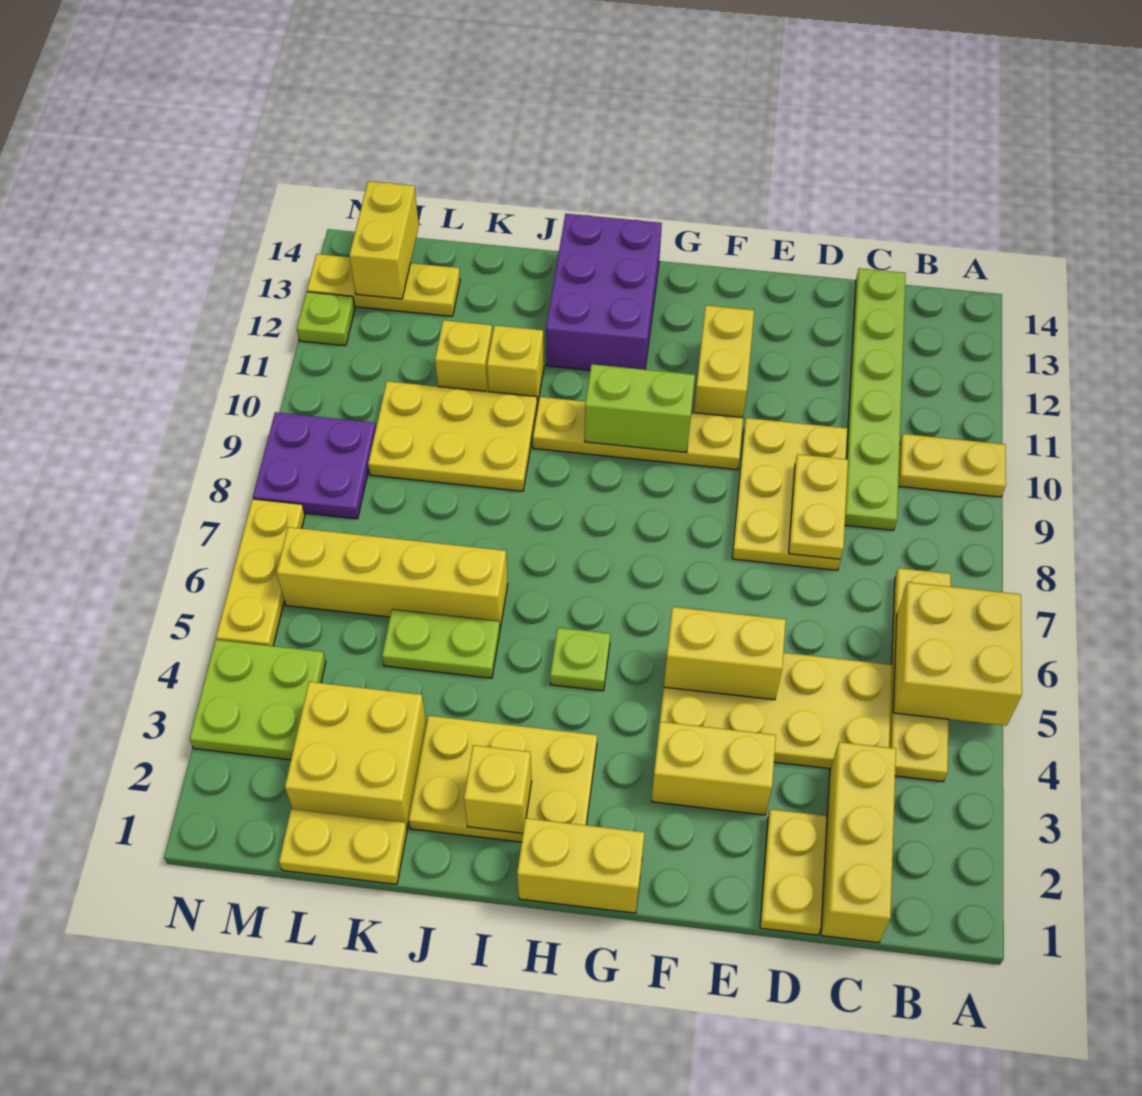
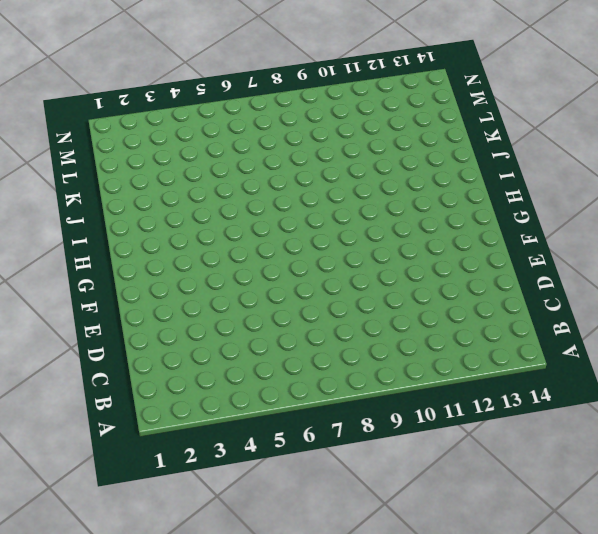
none -> yellow 1x2 plate [898,434,1006,497]
none -> yellow 1x4 plate [889,568,951,781]
none -> yellow 1x3 brick [821,742,896,943]
none -> yellow 2x4 plate [660,653,892,769]

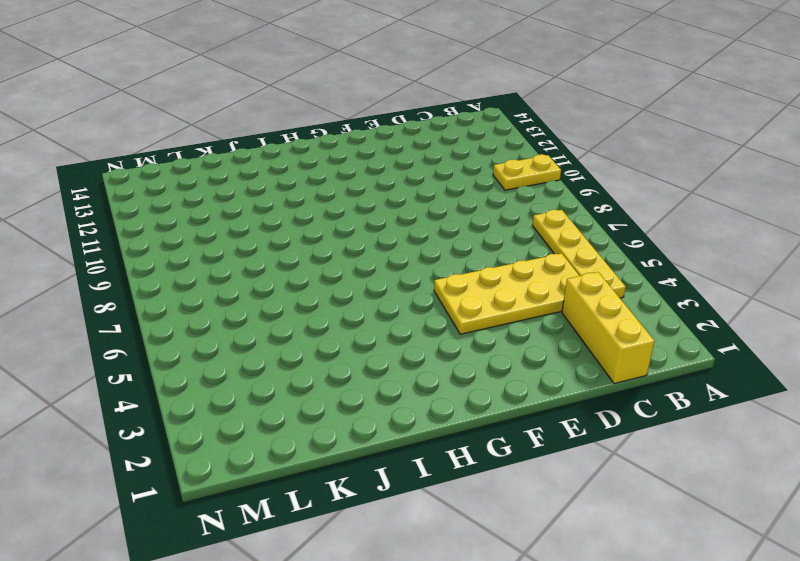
none -> lime 1x6 plate [845,268,906,530]
none -> yellow 1x2 plate [760,809,827,935]
none -> yellow 2x3 plate [732,418,848,570]
none -> yellow 1x2 brick [651,722,776,815]

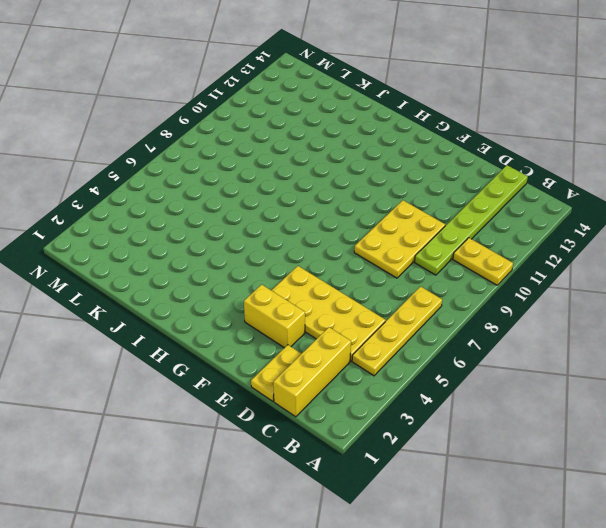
none -> yellow 1x4 plate [533,397,743,470]
none -> yellow 1x2 brick [694,305,754,418]
none -> yellow 1x2 brick [517,818,645,913]
none -> yellow 2x3 plate [409,716,597,842]

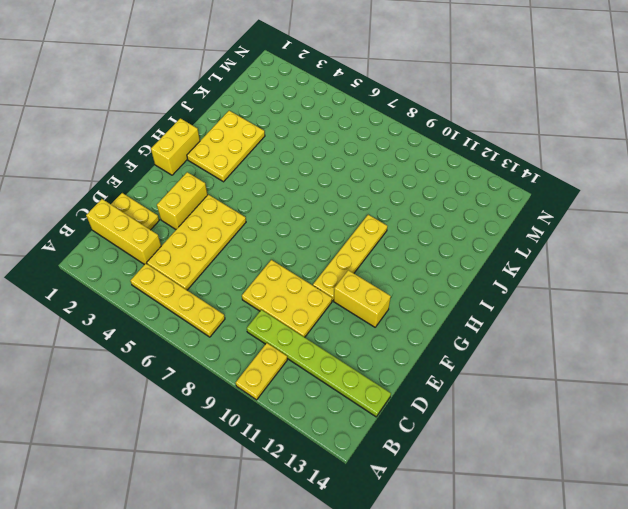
none -> lime 1x1 plate [550,628,610,691]
none -> purple 2x3 brick [546,214,662,370]
none -> lime 1x2 plate [382,609,500,678]
none -> yellow 1x4 brick [277,527,508,628]

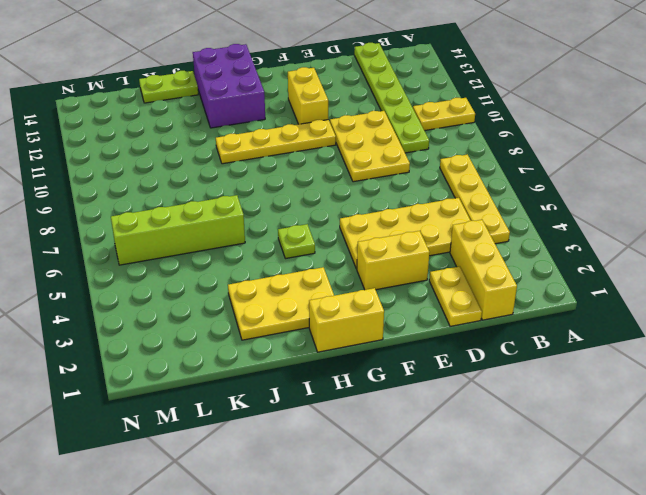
lime 1x4 brick [111,195,245,265] -> yellow 1x4 brick [277,527,508,628]
lime 1x2 plate [139,71,198,103] -> lime 1x2 plate moved to [382,609,500,678]
none -> yellow 2x3 plate [368,381,537,491]
none -> yellow 1x1 brick [487,325,544,406]
none -> yellow 1x2 plate [279,809,407,884]
none -> yellow 2x2 brick [285,682,427,828]

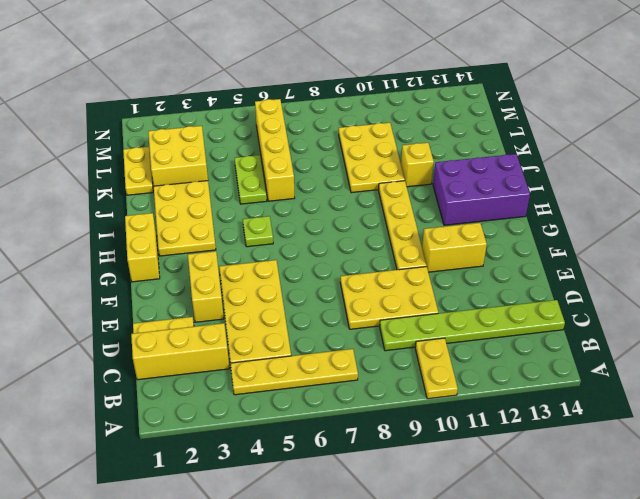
none -> yellow 1x1 brick [435,320,492,392]
none -> yellow 1x3 plate [307,254,460,316]
none -> lime 2x2 plate [189,640,326,760]
none -> purple 2x2 plate [253,412,376,519]

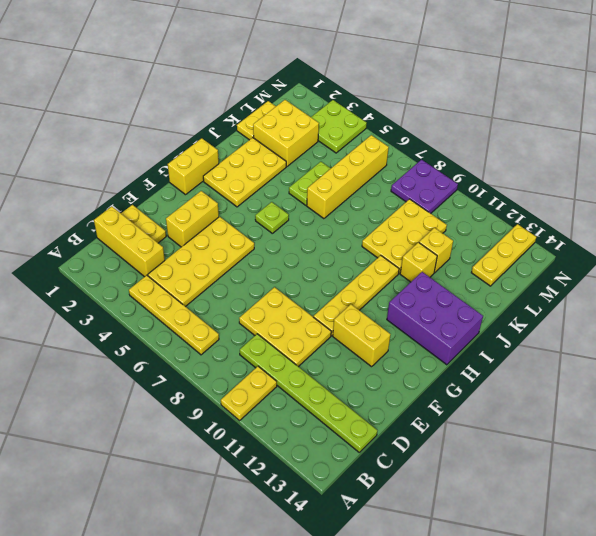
none -> yellow 1x3 plate [216,499,305,646]
none -> lime 1x1 plate [297,292,355,346]
none -> yellow 2x2 brick [893,582,1022,726]
none -> yellow 1x2 plate [789,454,848,559]

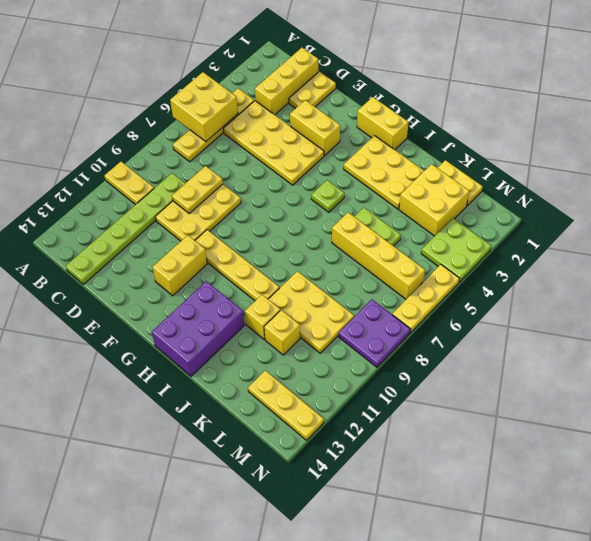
none -> lime 1x1 plate [297,292,355,346]
none -> yellow 1x2 brick [664,607,786,700]
none -> lime 1x2 brick [585,364,695,453]
none -> yellow 1x1 brick [464,745,532,833]

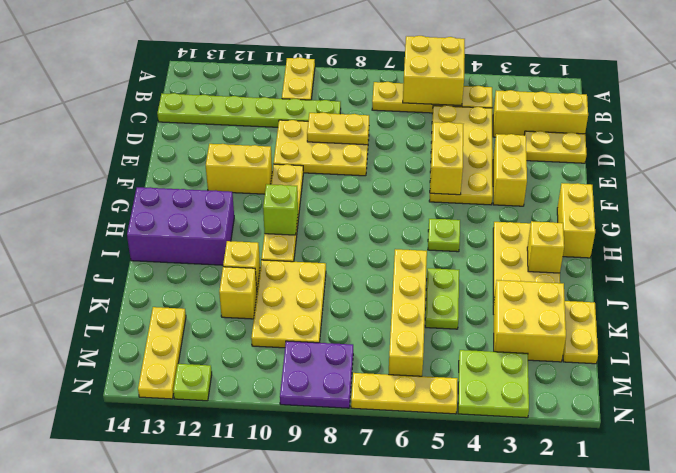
lime 1x1 brick [263,184,298,235] -> lime 1x2 brick [585,364,695,453]
none -> yellow 1x2 brick [349,181,419,299]

